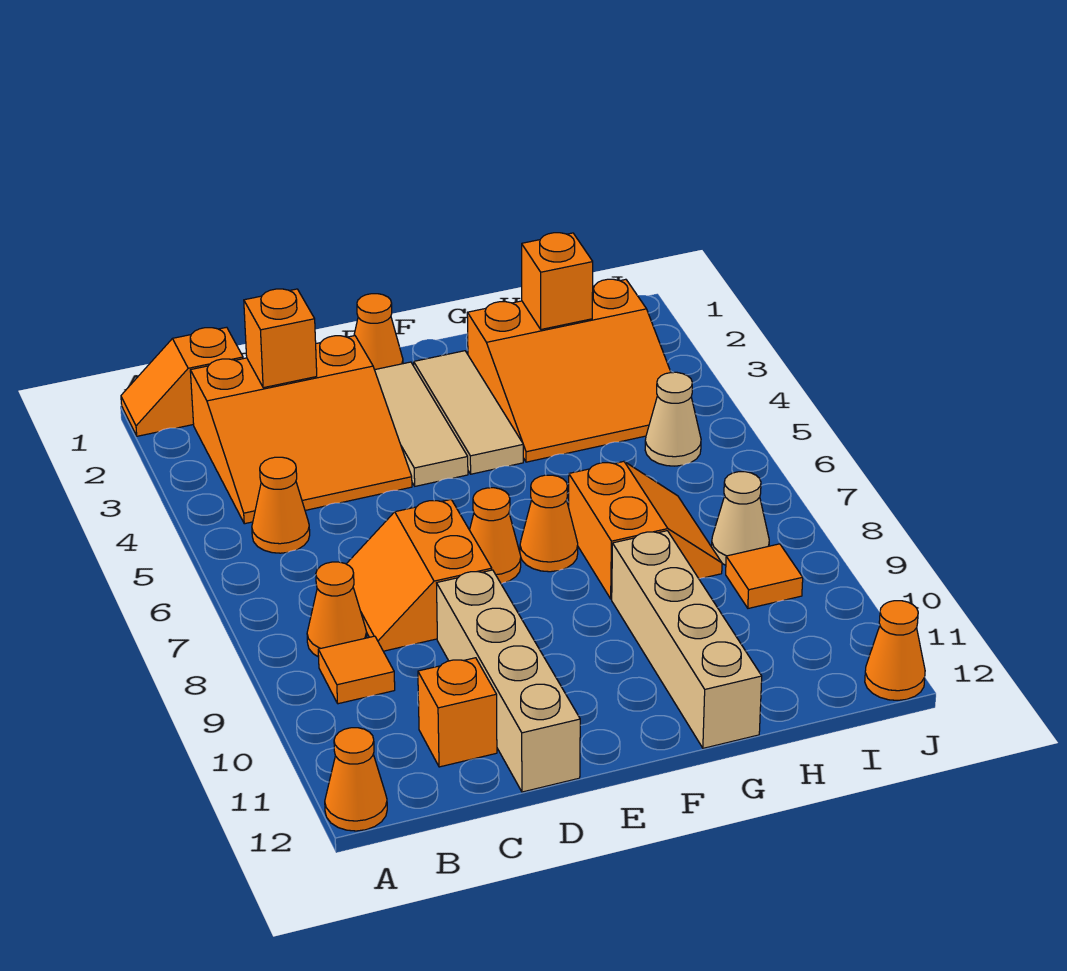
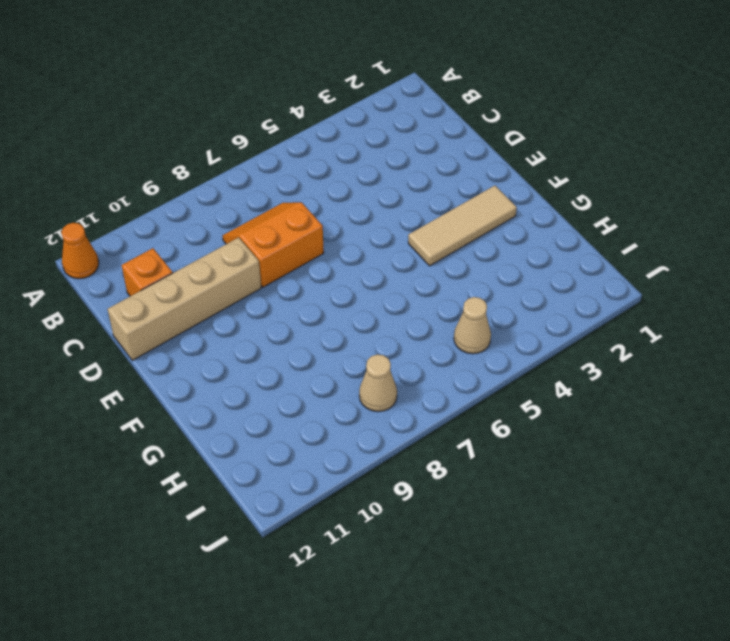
none -> orange 1x2 slope [121,327,243,436]
none -> orange 3x3 slope [190,336,412,524]
none -> orange 1x1 cone [252,457,310,553]

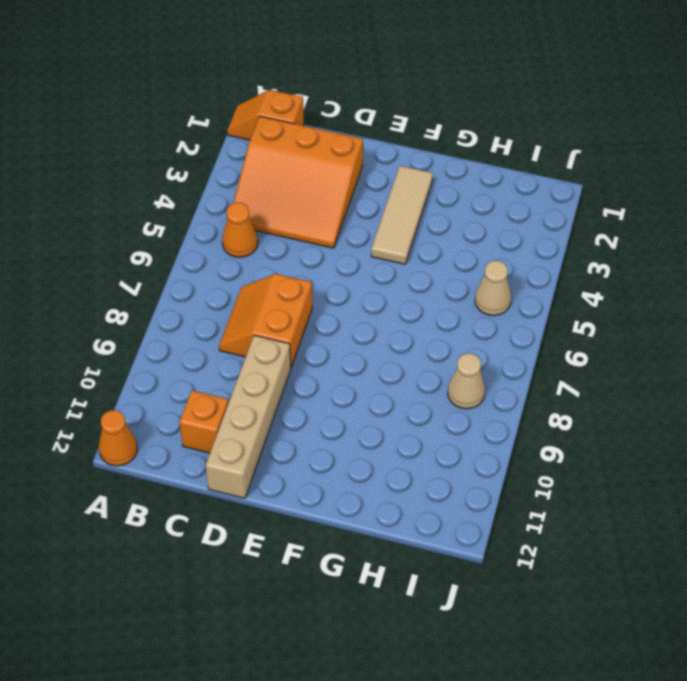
none -> orange 1x1 cone [307,562,367,657]
none -> orange 1x1 tile [318,636,395,704]
none -> orange 1x1 cone [354,294,403,370]

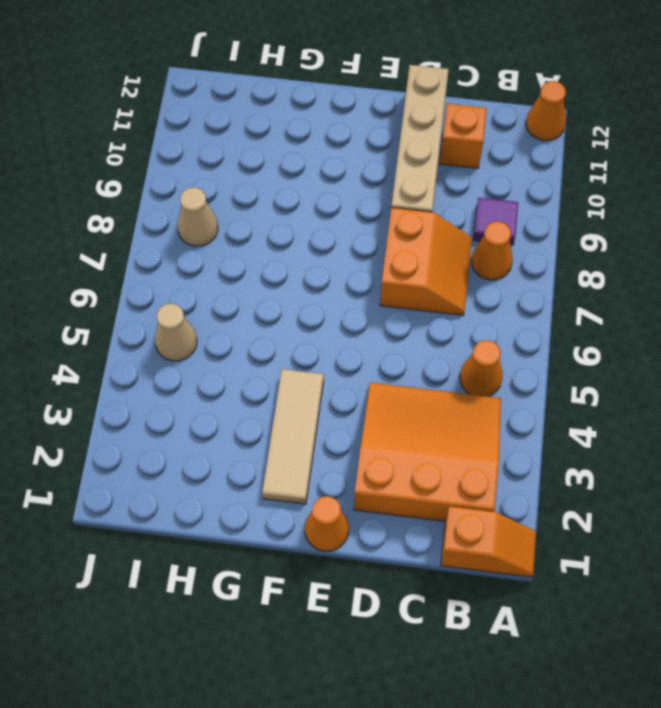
purple 1x1 tile [473,198,518,245] -> orange 1x1 tile [318,636,395,704]
none -> tan 1x3 tile [375,362,468,486]
none -> orange 1x1 cone [470,488,521,584]
none -> orange 1x1 cone [520,475,578,572]

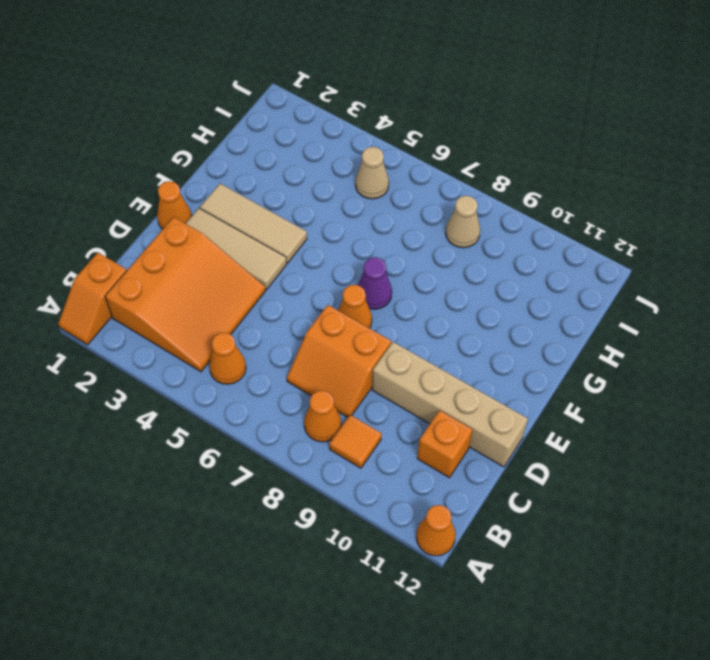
purple 1x1 cone [358,257,392,309] -> orange 1x1 cone [520,475,578,572]
none -> orange 3x3 slope [467,279,671,462]
none -> orange 2x2 slope [569,461,722,599]
none -> tan 1x4 brick [612,531,762,748]

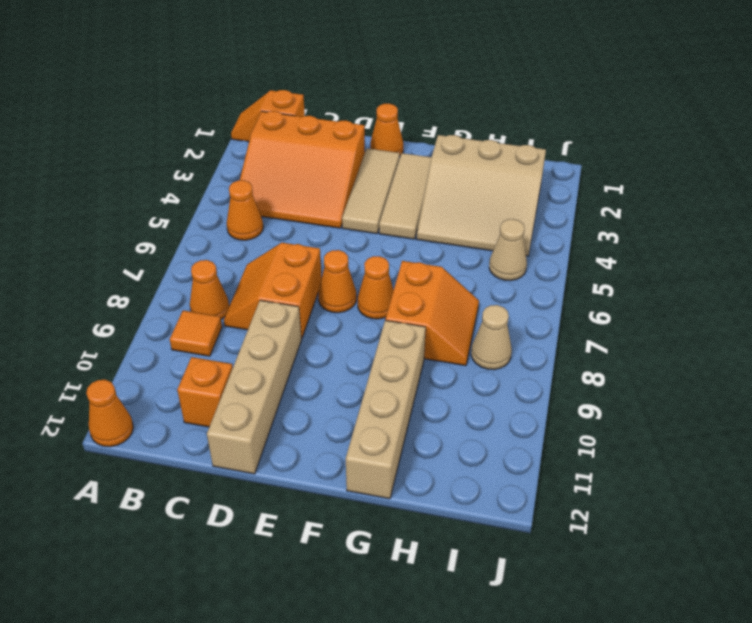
tan 3x3 slope [417,135,546,256] -> orange 3x3 slope [467,279,671,462]
none -> orange 1x1 tile [726,544,803,608]
none -> orange 1x1 cone [865,601,925,700]
none -> orange 1x1 brick [244,289,317,388]

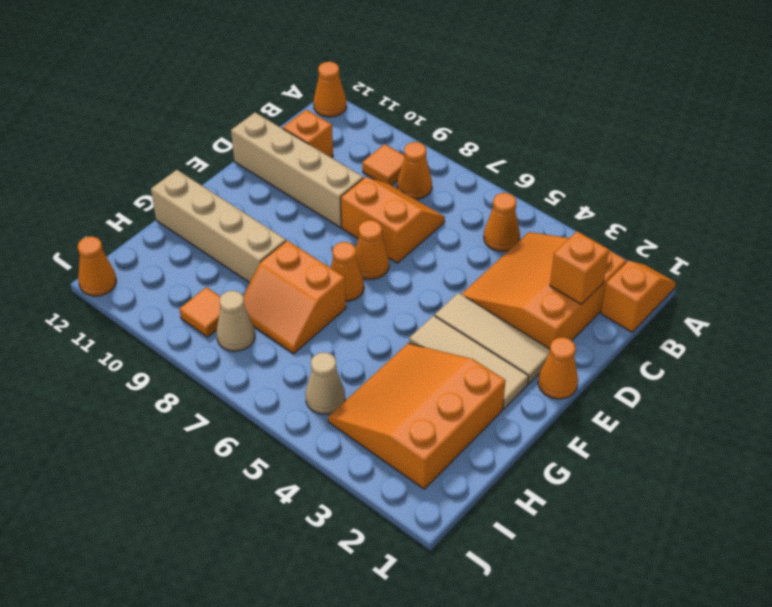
none -> orange 1x1 brick [522,233,593,329]

